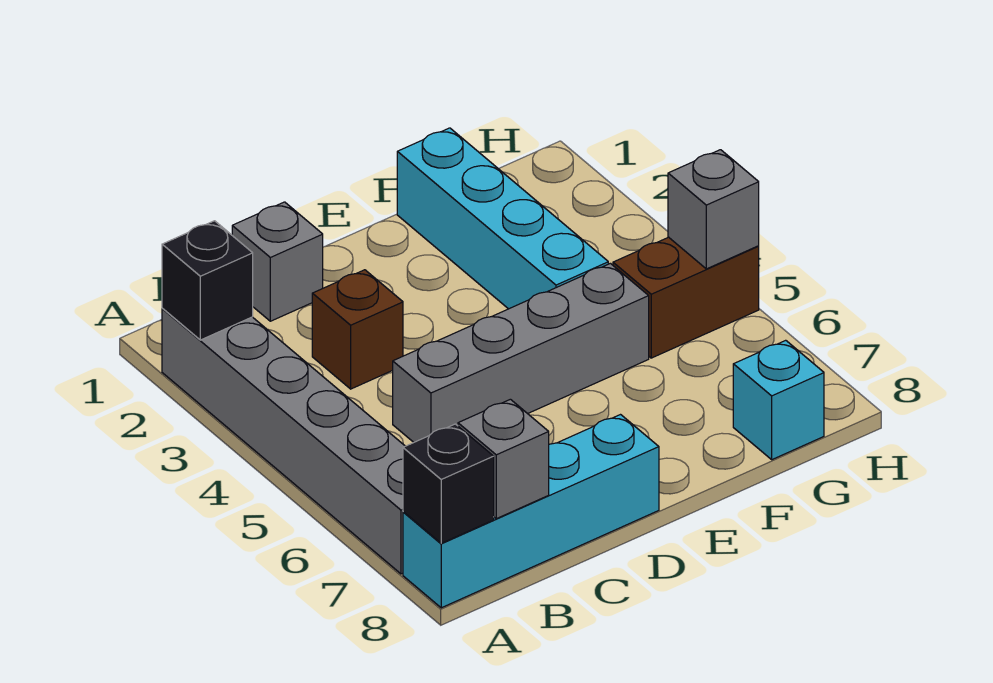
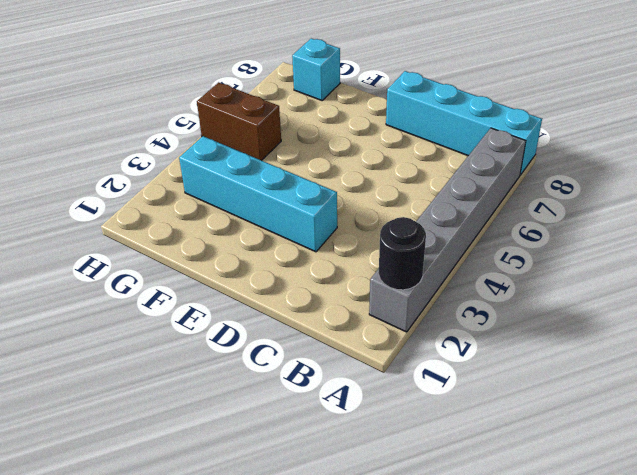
black 1x1 round brick [379,217,426,290] -> black 1x1 brick [162,221,253,340]
cyan 1x4 brick [179,136,337,252] -> cyan 1x4 brick turned to [397,128,608,309]
none -> grey 1x1 brick [232,202,323,321]
none -> brown 1x1 brick [312,270,403,389]
none -> grey 1x4 brick [393,263,649,442]

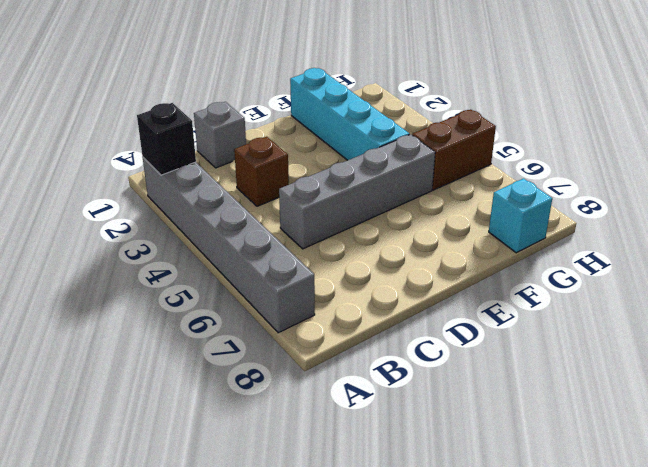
none -> cyan 1x4 brick [403,415,659,608]
none -> black 1x1 brick [403,424,494,543]
none -> grey 1x1 brick [458,399,549,519]

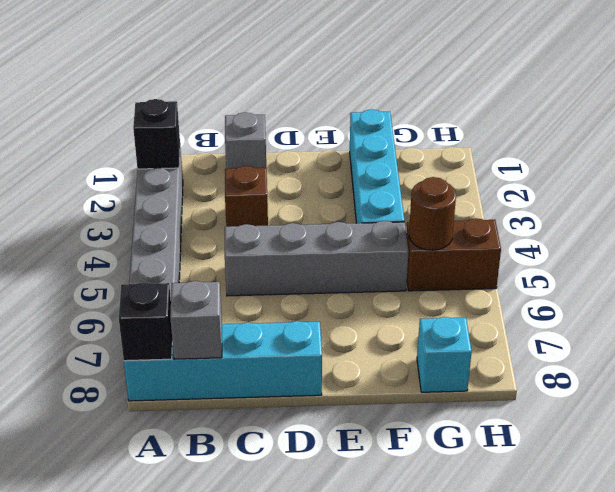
brown 1x1 round brick [409,177,456,250] -> none
none -> grey 1x1 brick [668,150,759,269]

